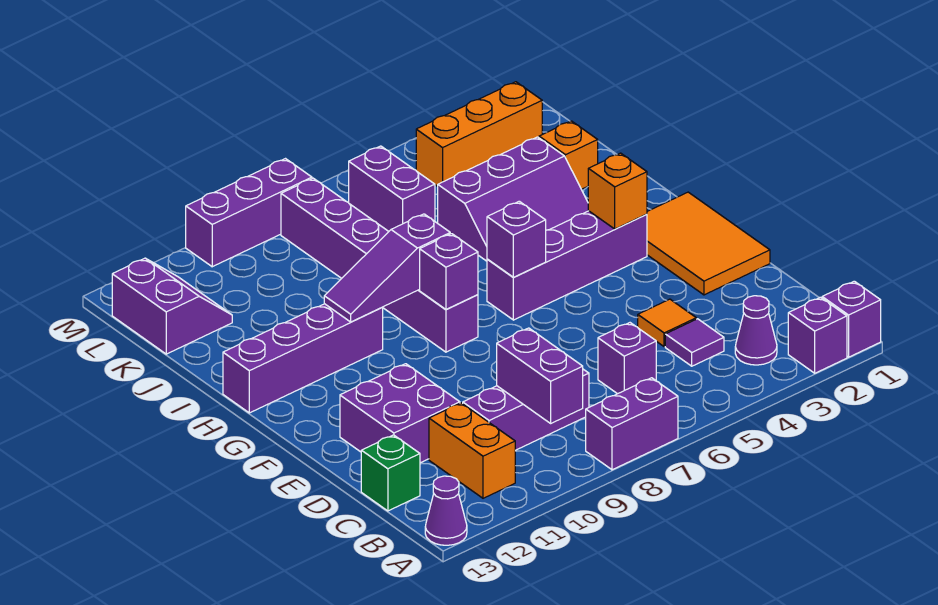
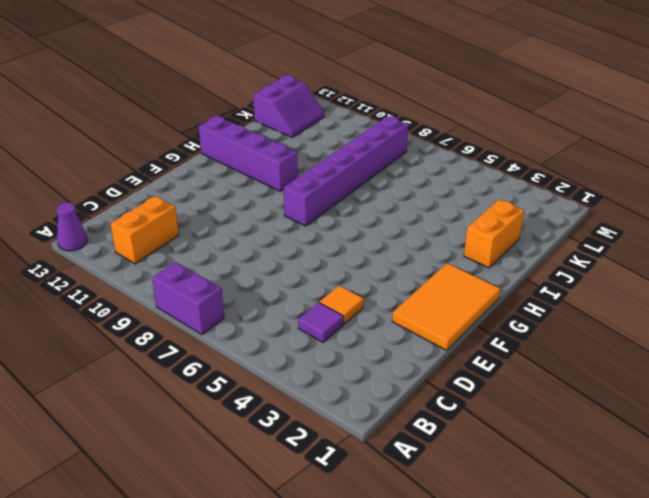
orange 1x2 brick [464,200,524,268] -> orange 1x1 brick [539,121,598,189]
none -> purple 1x1 brick [822,281,881,357]
none -> purple 1x1 brick [788,297,847,373]
none -> purple 1x1 cone [735,296,777,365]

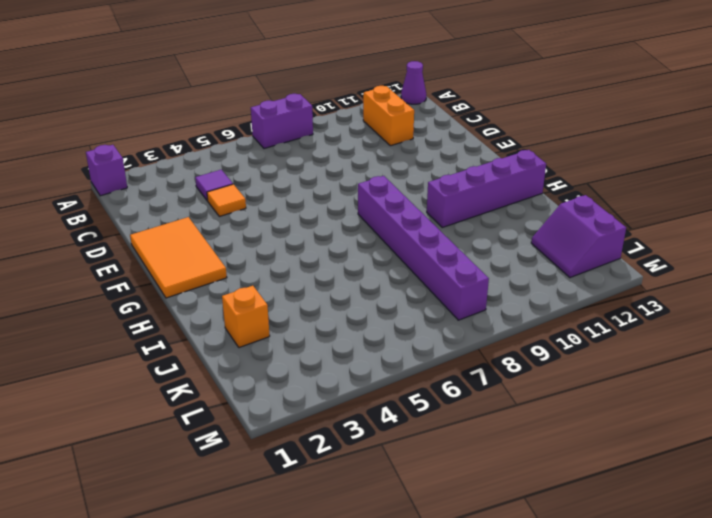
none -> purple 1x1 brick [788,297,847,373]
none -> purple 1x1 cone [735,296,777,365]
none -> purple 1x1 brick [598,323,656,394]

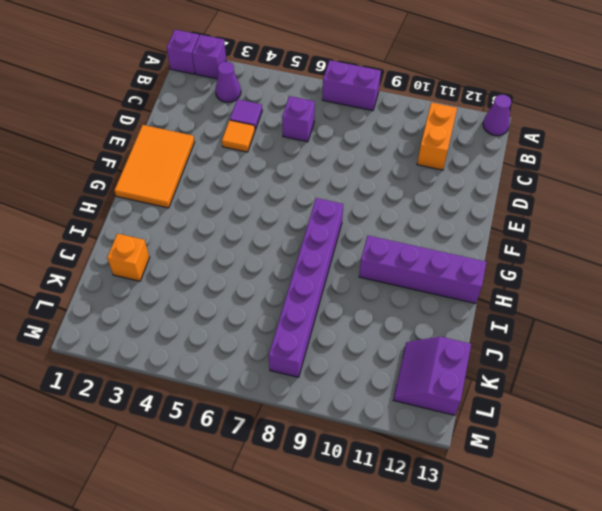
none -> purple 1x3 brick [463,369,589,450]
none -> green 1x1 brick [361,435,420,511]
none -> purple 2x2 brick [340,364,460,463]

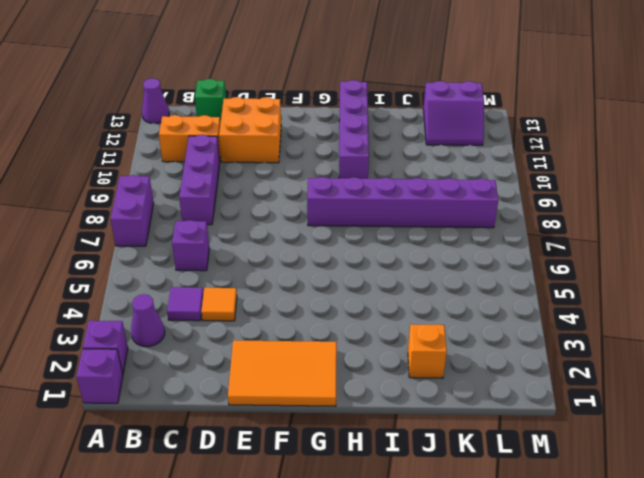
orange 2x2 brick [219,97,281,163] -> purple 2x2 brick [340,364,460,463]
none -> purple 1x4 brick [487,211,647,320]
none -> purple 2x3 slope [438,137,588,261]
none -> purple 1x2 brick [349,146,435,231]

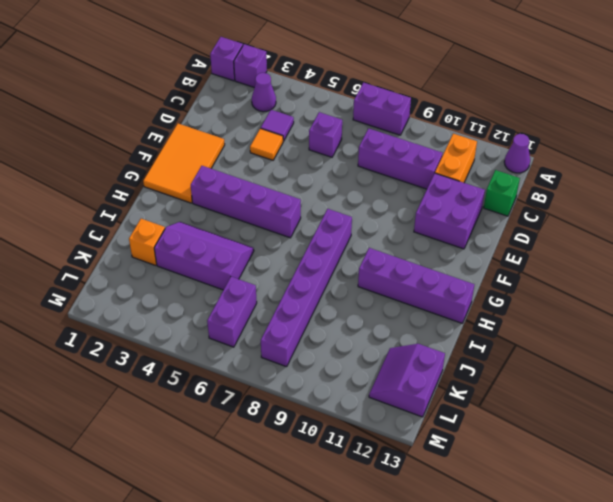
none -> orange 1x3 brick [416,82,542,186]
none -> purple 1x3 brick [186,159,312,267]
none -> purple 1x2 brick [497,328,583,423]

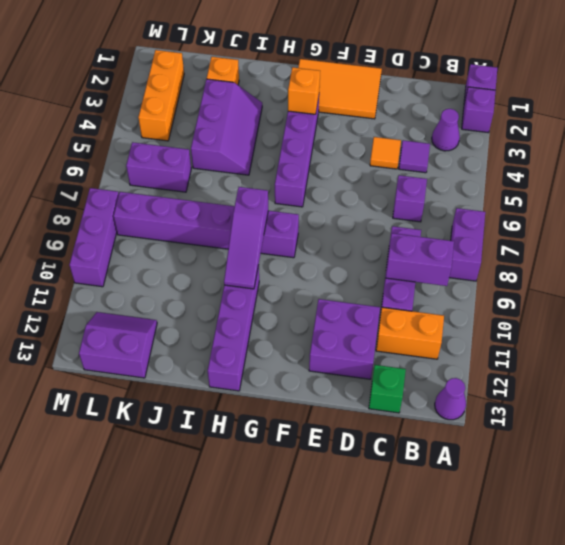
none -> purple 1x1 brick [487,201,546,277]
none -> purple 1x1 brick [420,234,478,310]

